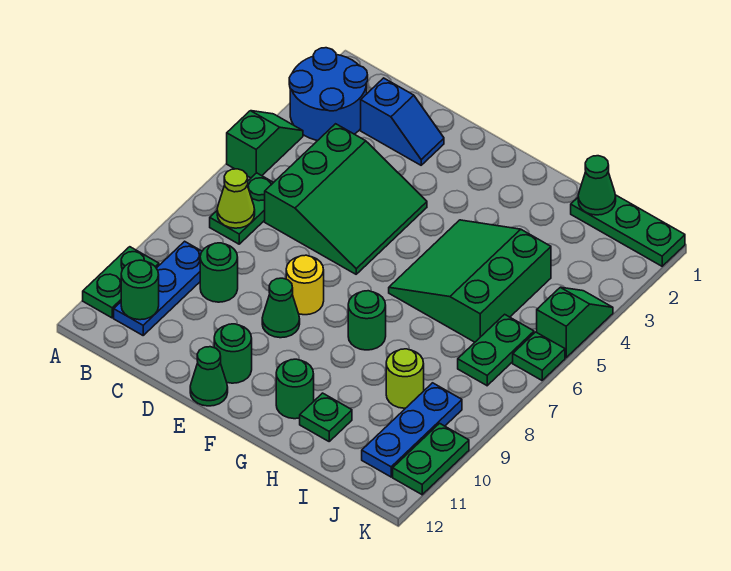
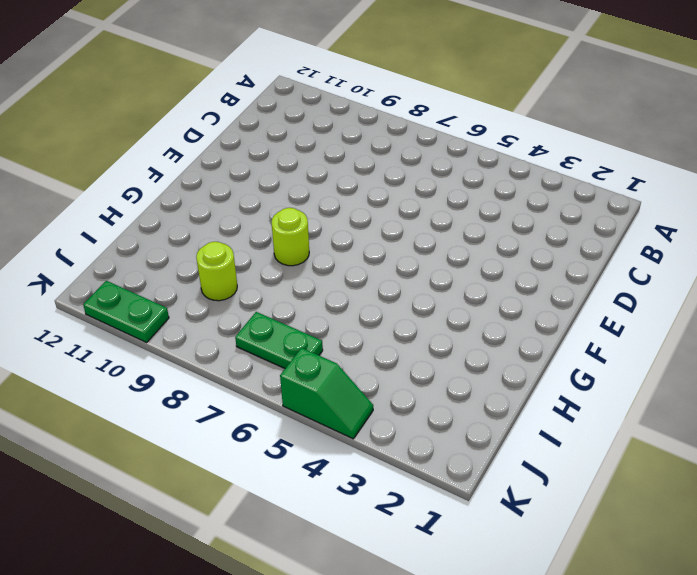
lime 1x1 round brick [271,208,309,266] -> green 1x1 round brick [348,291,386,350]
none -> blue 2x2 round brick [289,48,368,141]
none -> green 1x2 slope [227,111,303,178]
none -> green 1x2 plate [83,247,159,318]

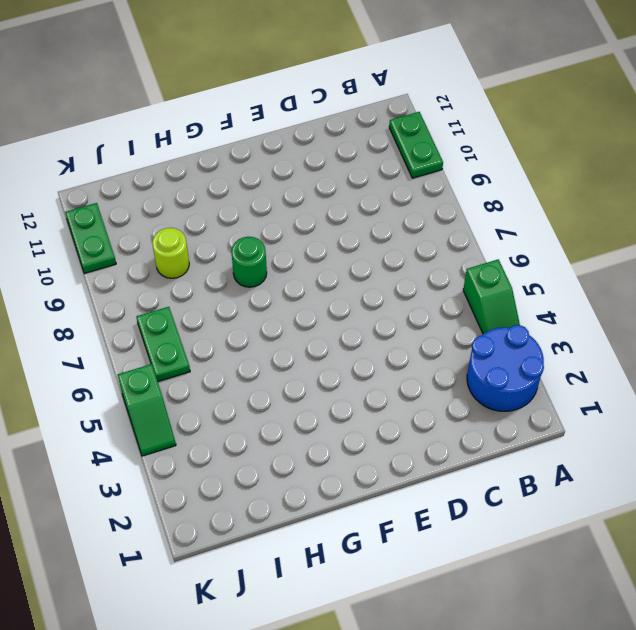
none -> green 1x2 plate [210,173,274,244]
none -> blue 1x3 plate [114,241,202,335]
none -> blue 1x2 slope [361,78,444,165]

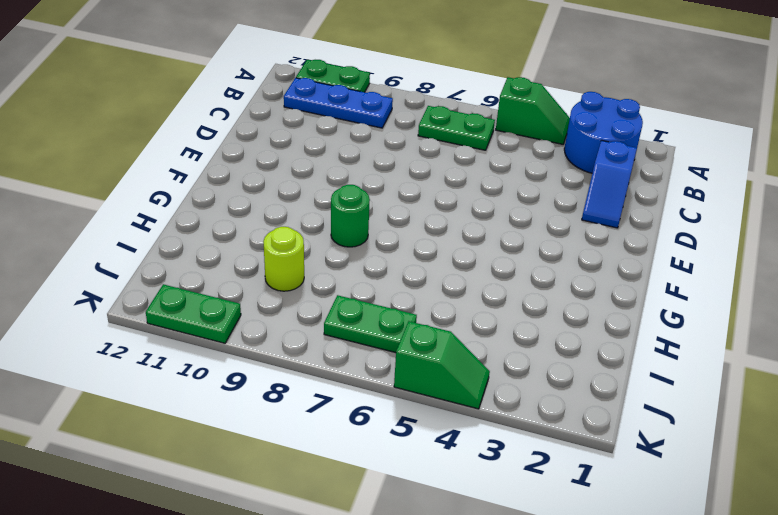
none -> green 3x3 slope [265,124,427,274]
none -> green 1x1 round brick [200,243,238,302]
none -> yellow 1x1 round brick [286,255,324,315]

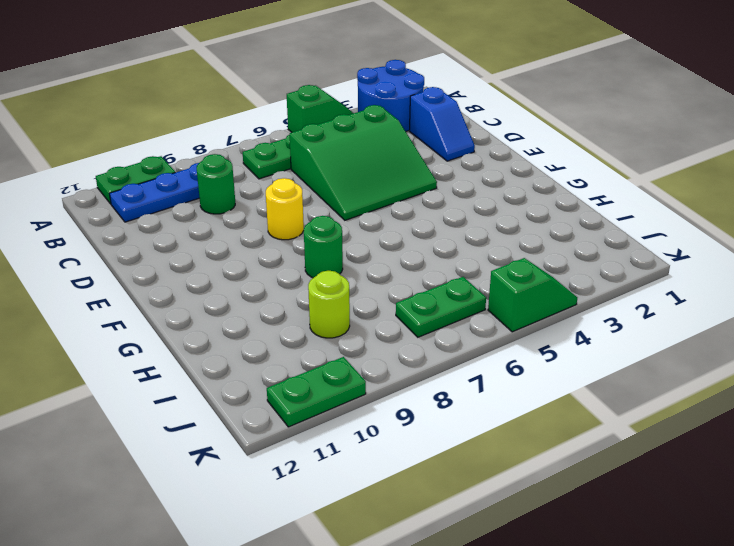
none -> green 1x1 cone [262,278,300,338]
none -> green 1x1 round brick [214,324,252,383]
none -> green 1x1 cone [190,347,228,406]

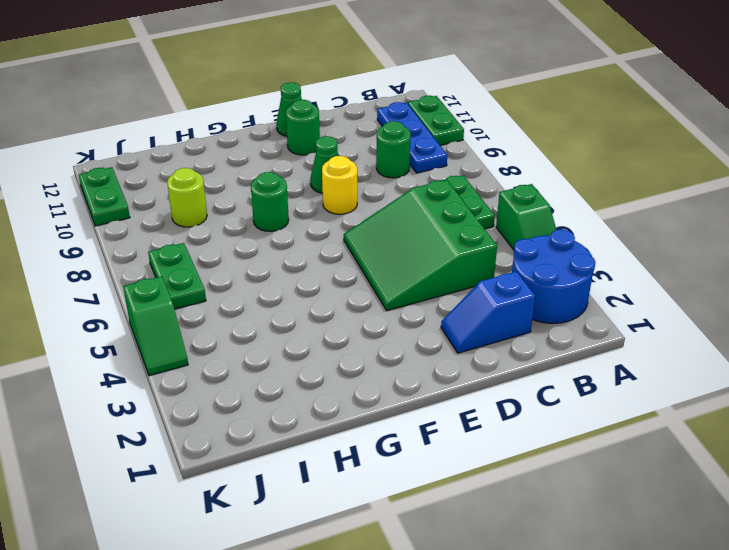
none -> green 3x3 slope [389,220,551,342]
none -> green 1x1 round brick [276,359,314,419]
none -> green 1x1 plate [300,393,352,441]

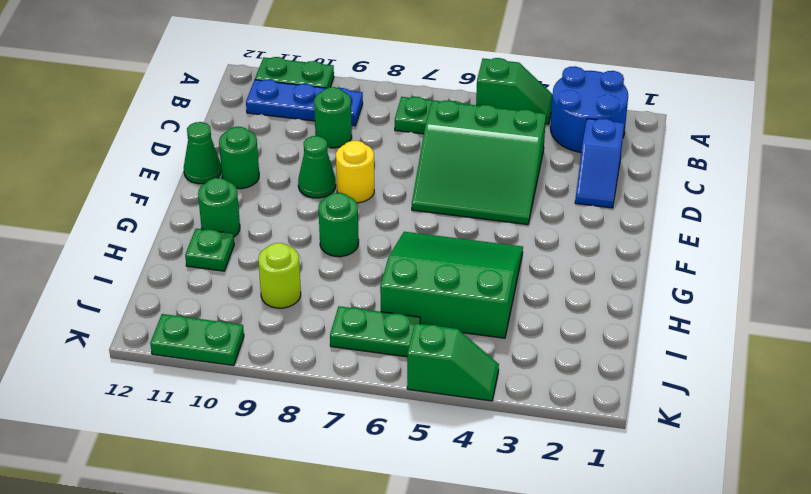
none -> green 1x3 plate [571,195,685,266]
none -> blue 1x3 plate [362,383,462,477]
none -> green 1x1 plate [513,332,565,380]

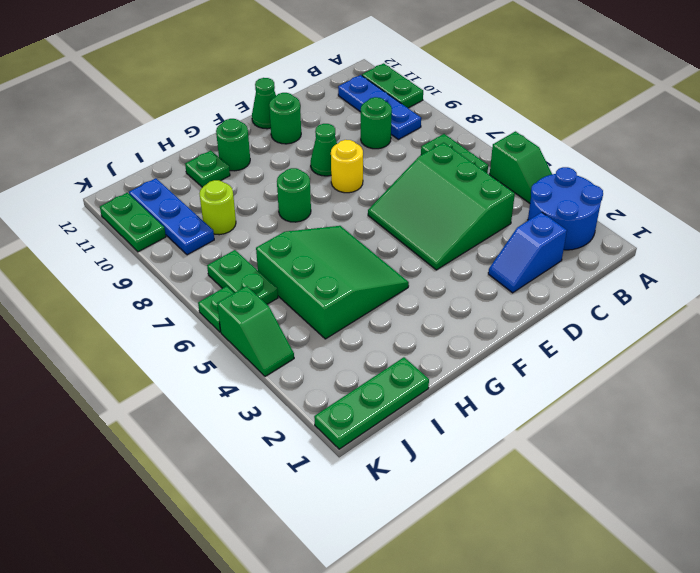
none -> lime 1x1 cone [217,169,255,228]
none -> green 1x1 round brick [121,260,159,320]
none -> green 1x1 cone [578,156,616,215]

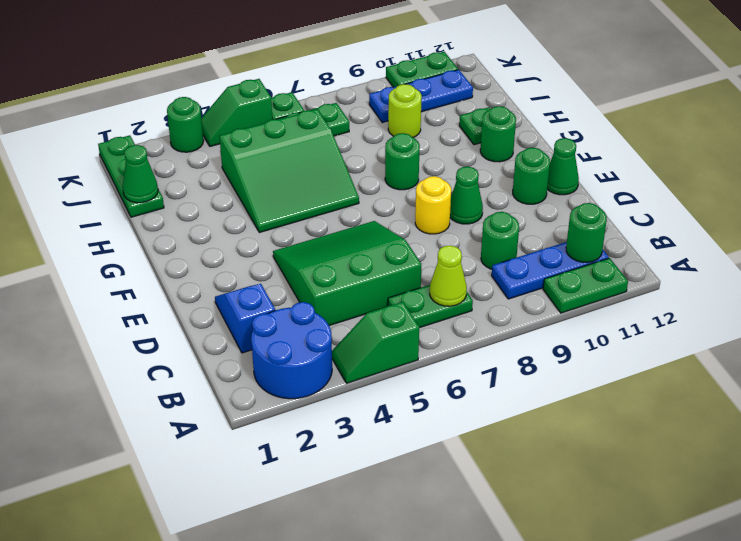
green 1x1 round brick [167,97,204,152] -> none

